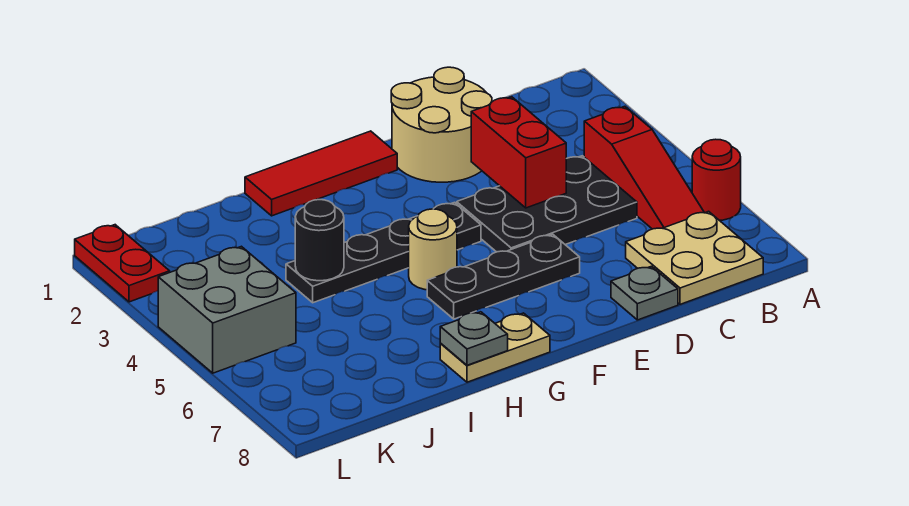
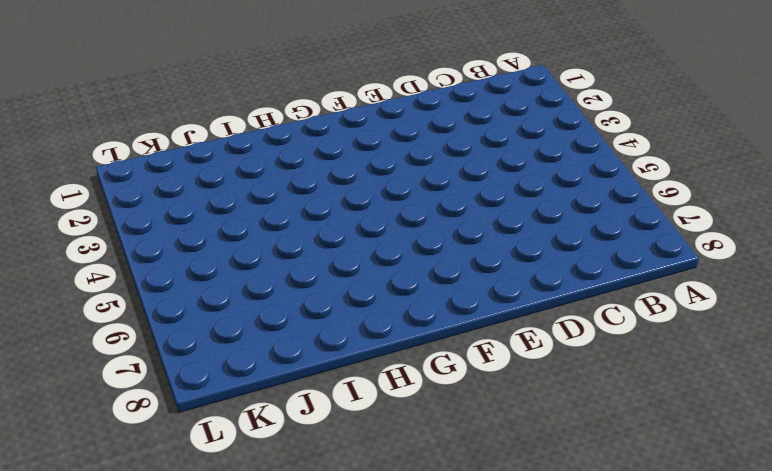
none -> red 1x1 round brick [692,139,741,220]
none -> red 1x3 slope [584,106,704,229]
none -> tan 2x2 plate [626,211,763,304]

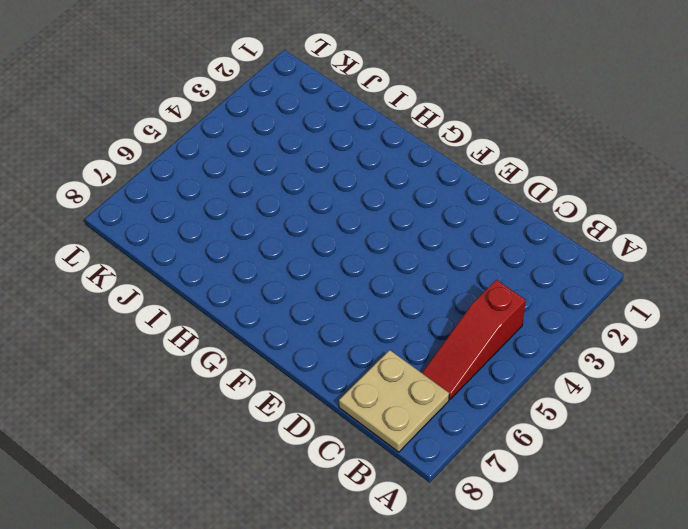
none -> red 1x1 round brick [692,139,741,220]
none -> black 2x3 plate [457,156,637,252]
none -> tan 2x2 round brick [391,67,492,182]

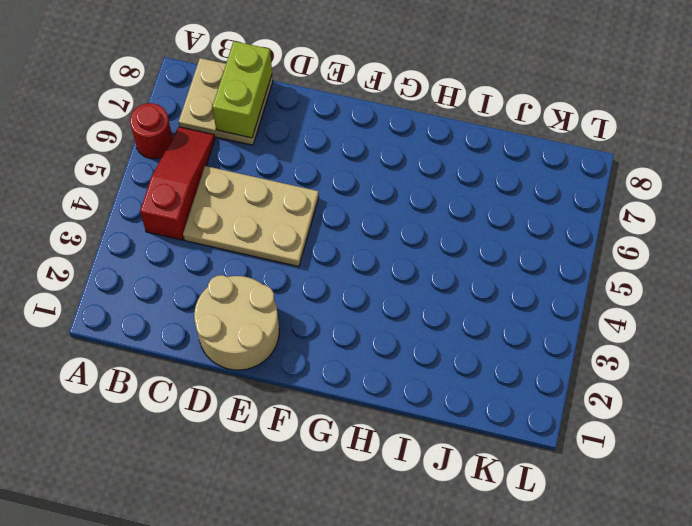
tan 2x3 plate [183,166,319,267] -> black 2x3 plate [457,156,637,252]
lime 1x2 brick [212,41,272,138] -> none
none -> grey 1x1 plate [611,266,678,320]
none -> black 1x3 plate [427,234,580,319]
none -> red 1x3 tile [245,131,397,216]

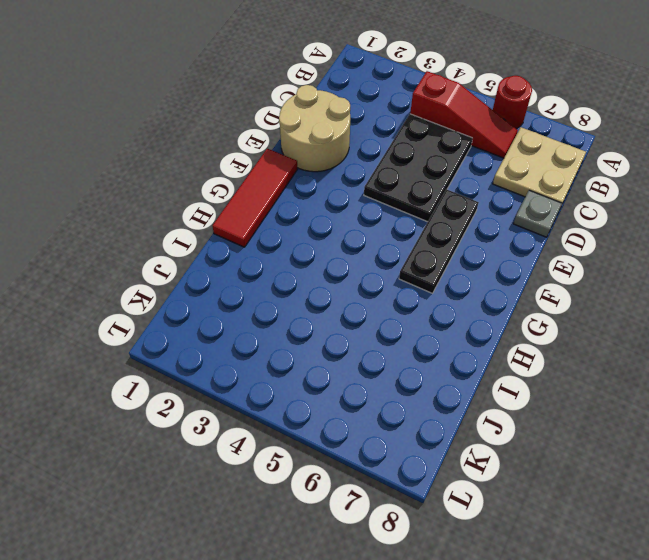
none -> black 1x4 plate [286,202,481,303]
none -> tan 1x1 round brick [409,209,457,290]
none -> tan 1x2 plate [440,313,550,382]

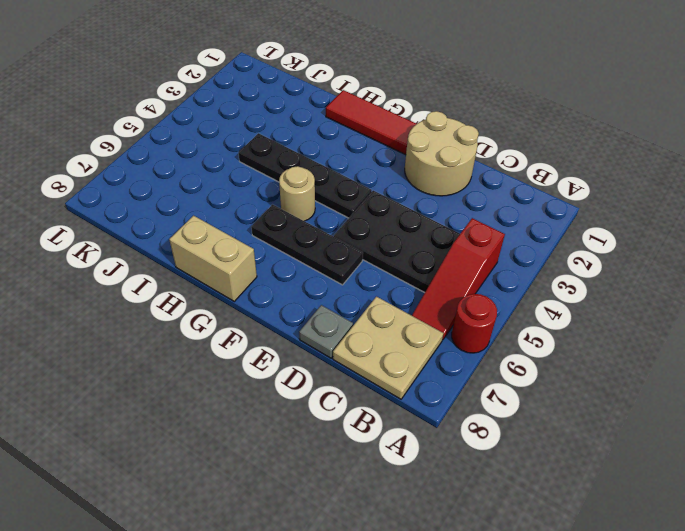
tan 1x2 brick [169,216,257,301] -> tan 1x2 plate [440,313,550,382]
none -> grey 2x2 brick [158,246,296,373]
none -> red 1x2 plate [75,225,170,302]
none -> red 1x2 brick [471,97,566,208]

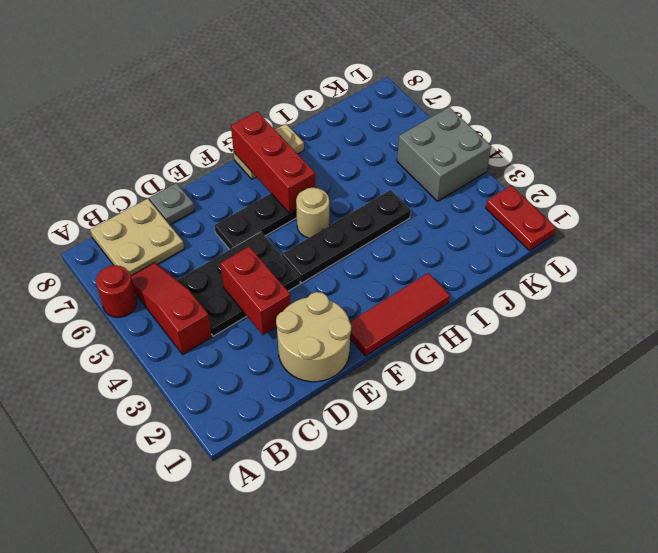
red 1x3 brick [231,111,316,213] -> none
none -> grey 1x1 plate [440,312,508,365]
none -> black 1x1 round brick [295,200,344,281]

